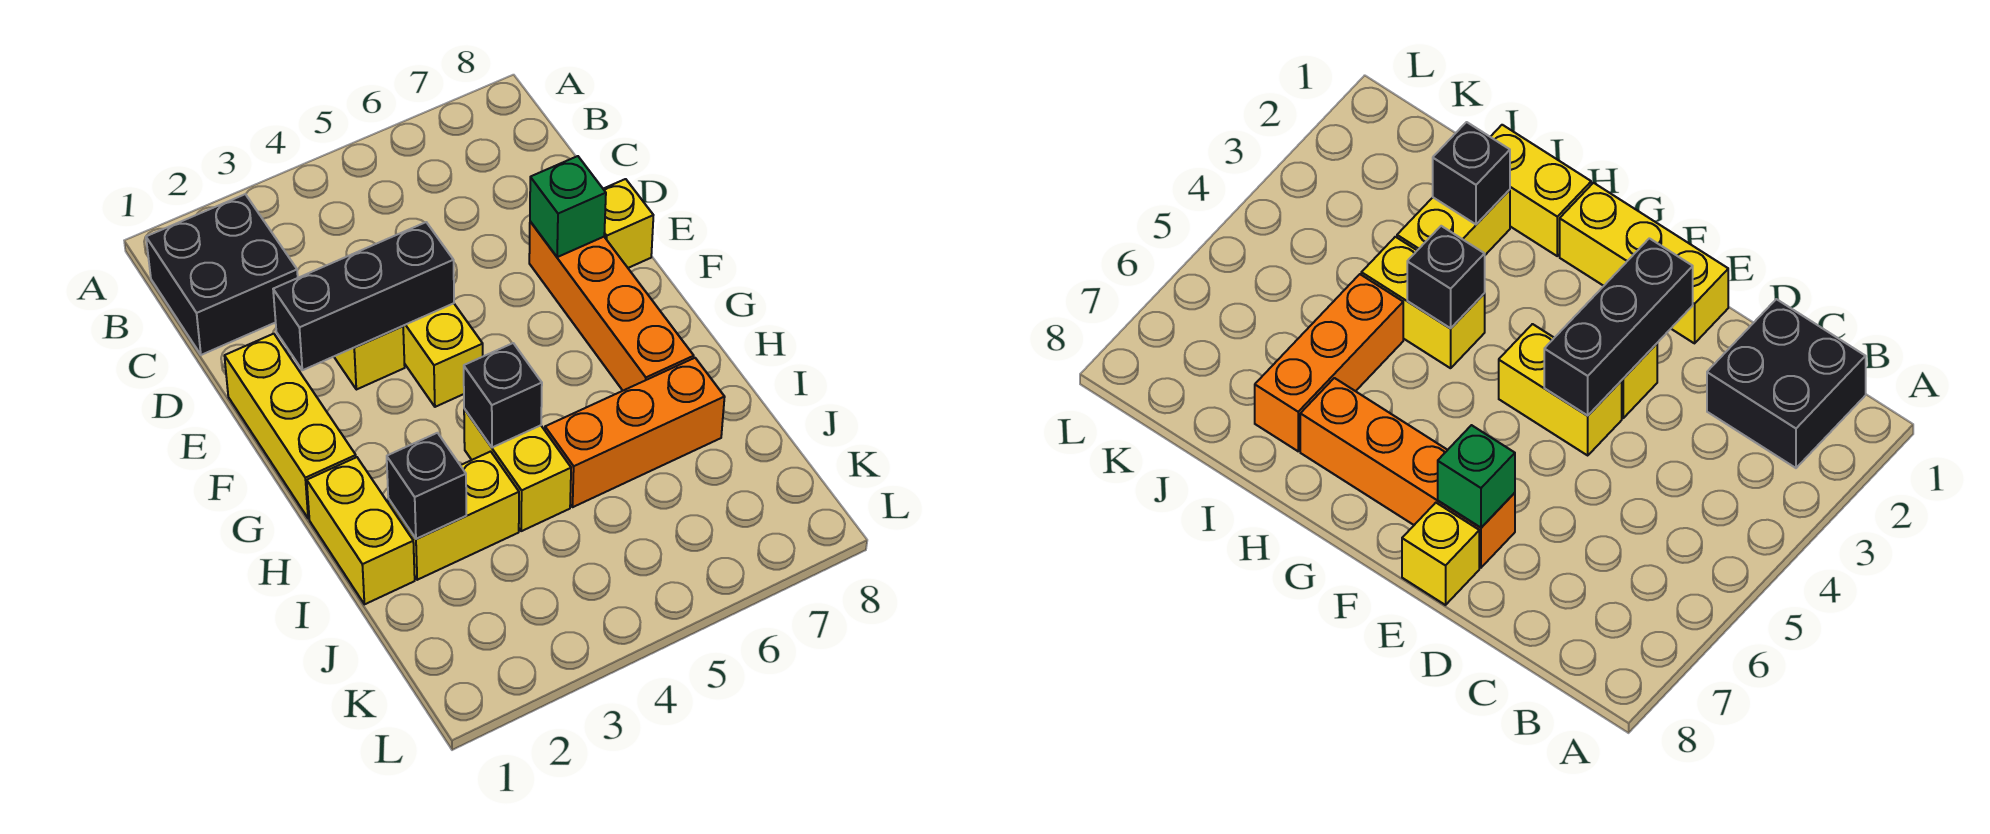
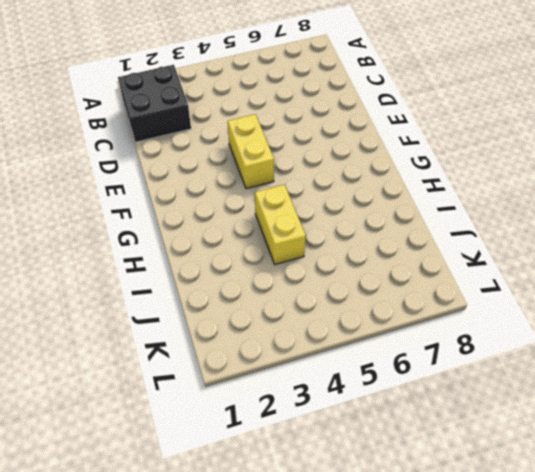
none -> yellow 1x3 brick [225,334,356,519]
none -> yellow 1x1 brick [334,326,405,390]
none -> orange 1x4 brick [529,222,694,390]

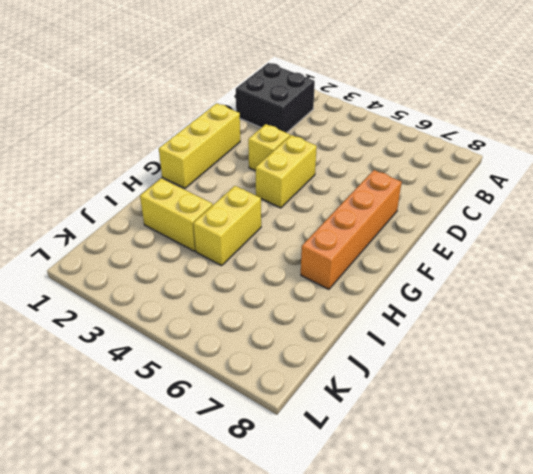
none -> yellow 1x1 brick [604,179,653,268]
none -> yellow 1x2 brick [307,457,415,604]
none -> orange 1x3 brick [545,358,725,507]

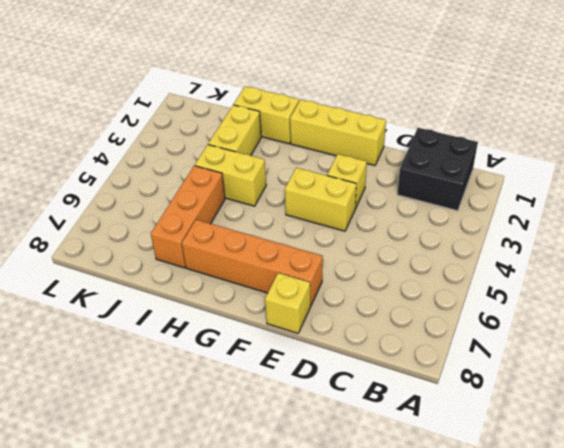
none -> black 1x3 brick [273,222,454,370]
none -> green 1x1 brick [530,156,606,257]
none -> black 1x1 brick [464,343,542,447]

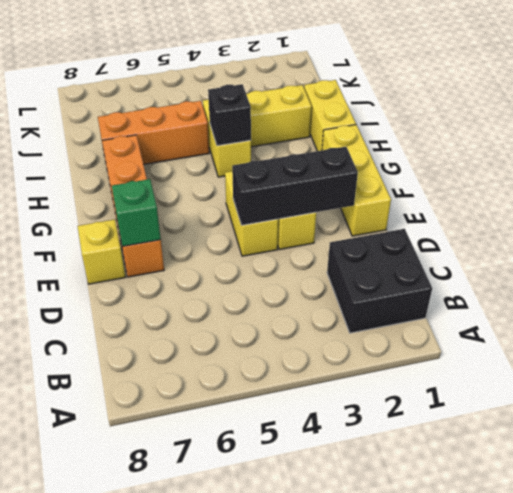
none -> black 1x1 brick [387,433,466,539]

